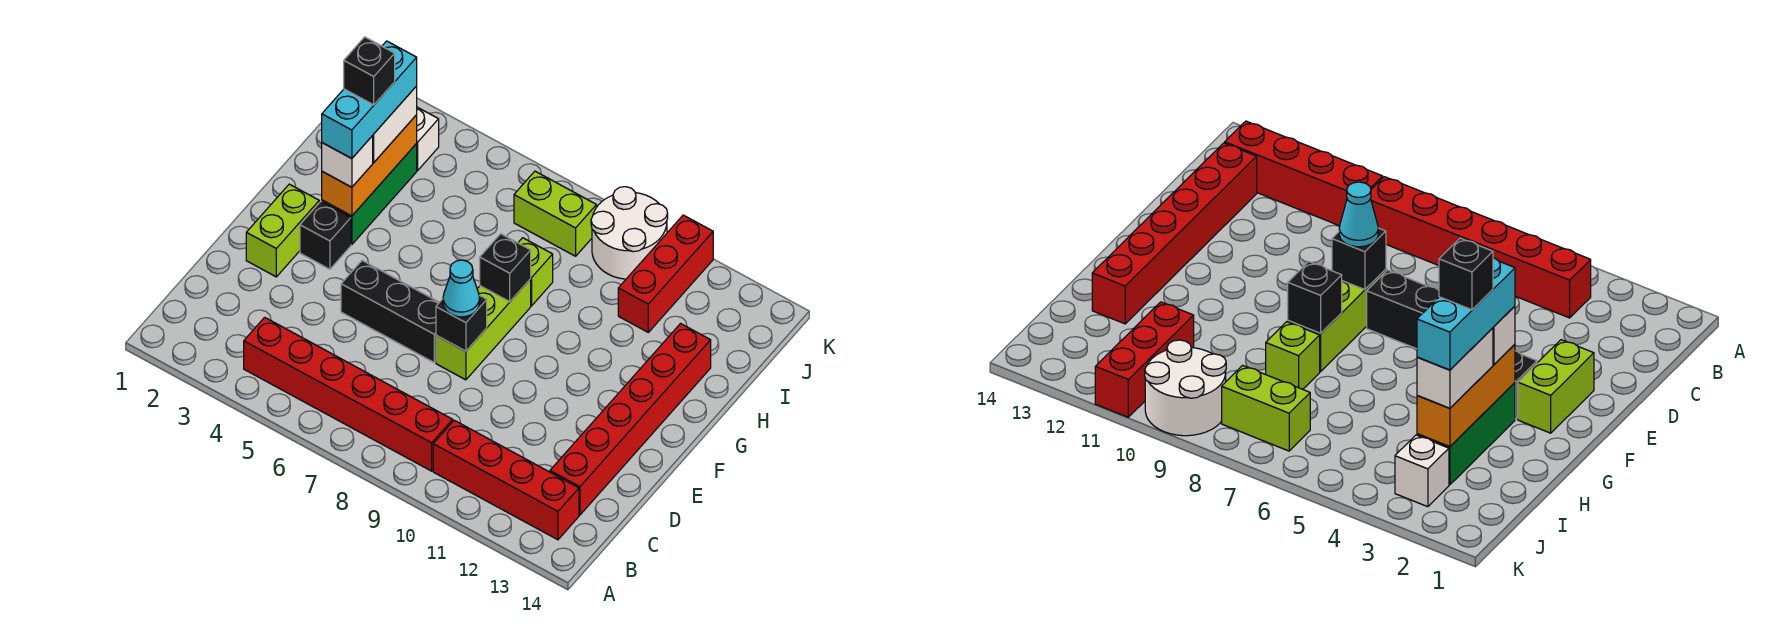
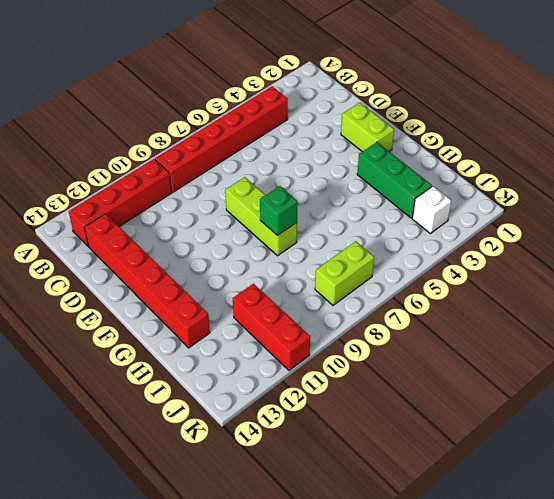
green 1x1 brick [260,186,298,236] -> black 1x1 brick [480,234,531,302]
none -> black 1x3 brick [341,261,439,362]
none -> black 1x1 brick [300,201,351,269]
none -> lime 1x1 brick [518,238,553,306]

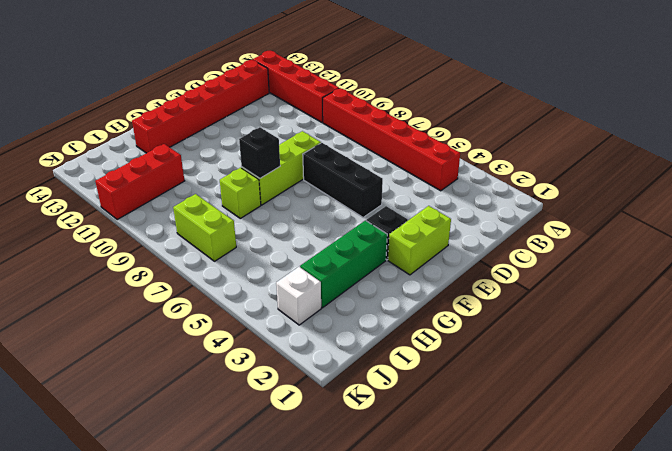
none -> white 2x2 round brick [591,187,668,279]
none -> black 1x1 brick [436,296,487,351]
none -> orange 1x3 brick [322,115,417,216]

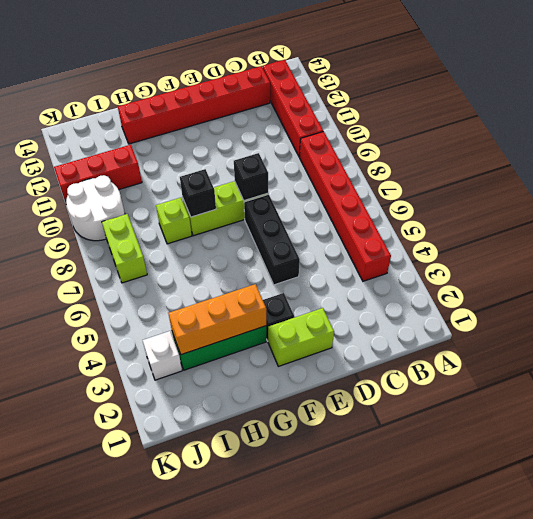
none -> cyan 1x1 cone [443,260,480,317]
none -> white 1x1 brick [322,136,373,187]
none -> white 1x2 brick [372,86,417,162]

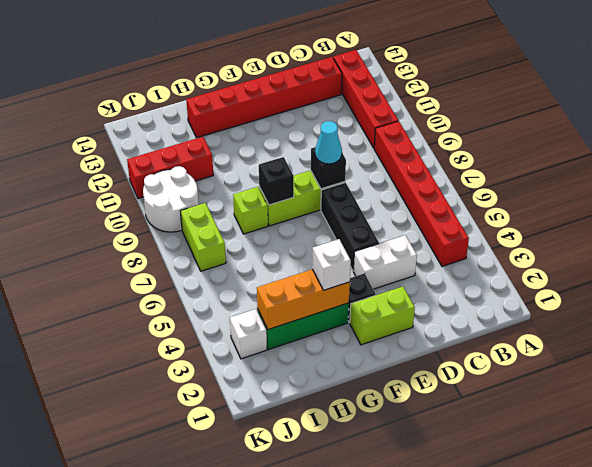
white 1x2 brick [353,235,417,289] -> white 1x2 brick moved to [372,86,417,162]
none -> cyan 1x3 brick [322,41,417,159]
none -> black 1x1 brick [344,37,395,105]

